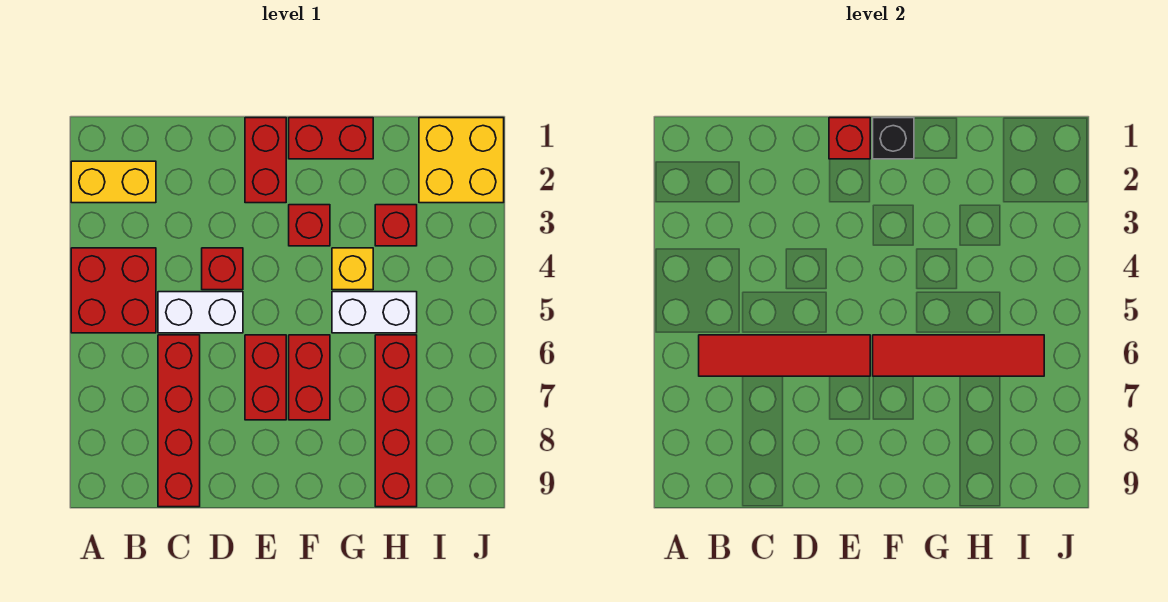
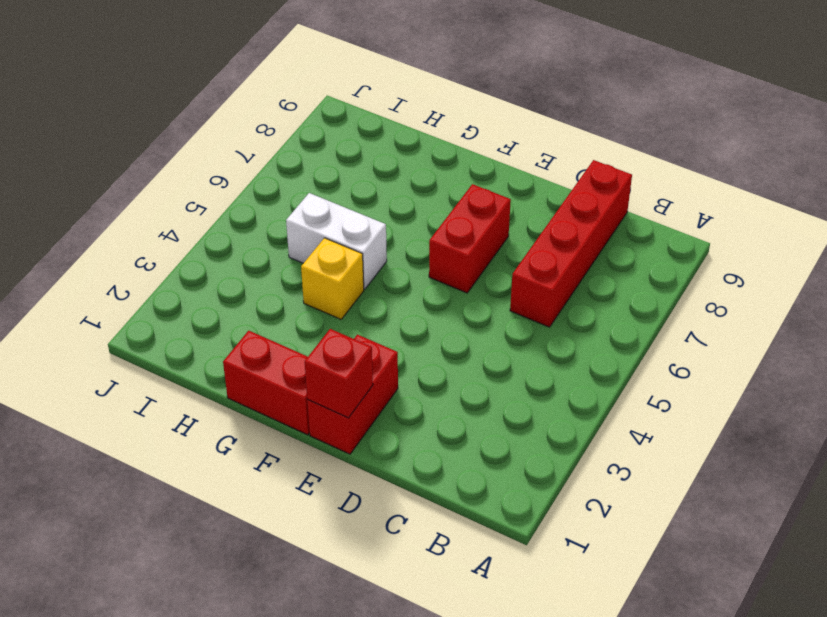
none -> yellow 1x2 brick [71,161,156,203]
none -> red 2x2 brick [71,248,156,333]
none -> white 1x2 brick [158,292,243,333]

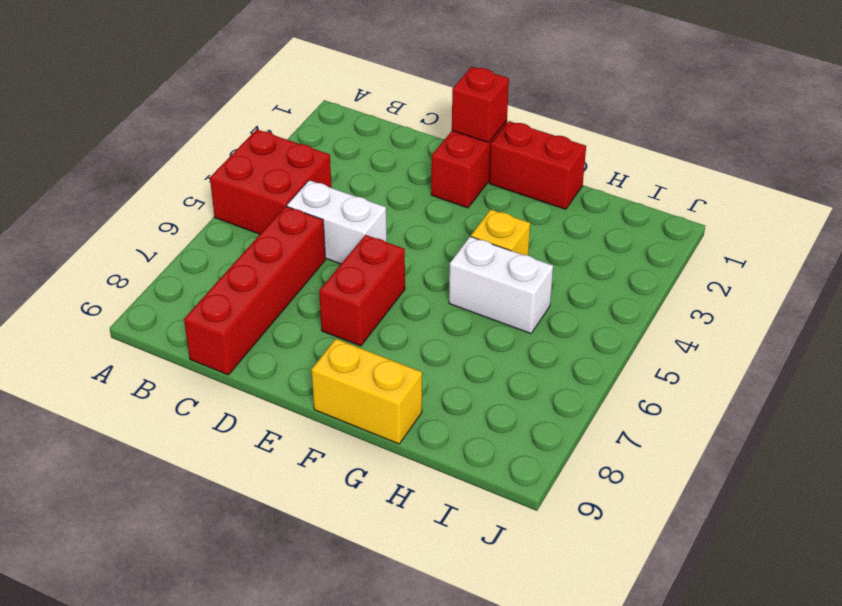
yellow 1x2 brick [311,339,422,444] -> yellow 1x2 brick moved to [71,161,156,203]
none -> red 1x1 brick [202,248,243,290]
none -> red 1x1 brick [289,205,330,246]
none -> red 1x2 brick [289,335,330,420]

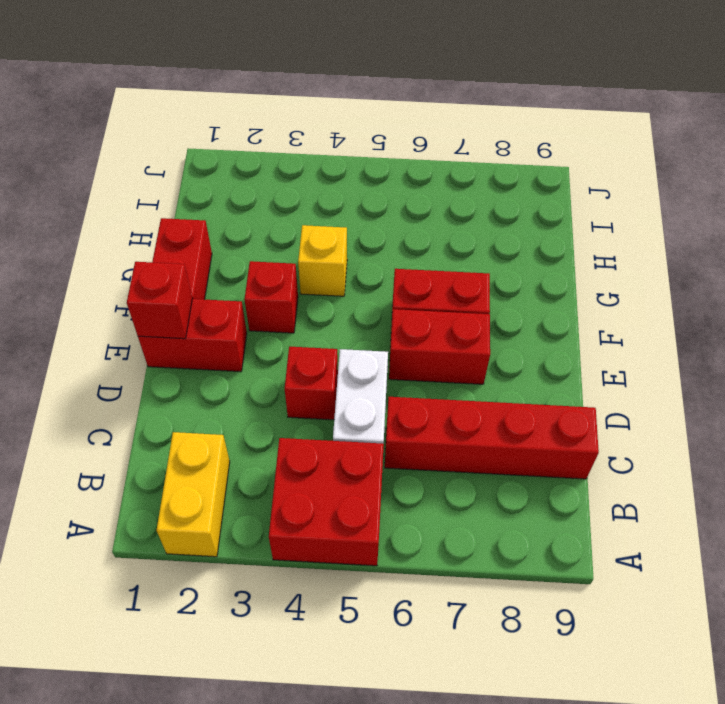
none -> white 1x2 brick [332,292,417,333]
none -> red 1x1 brick [375,205,417,246]
none -> red 1x4 brick [375,335,417,507]

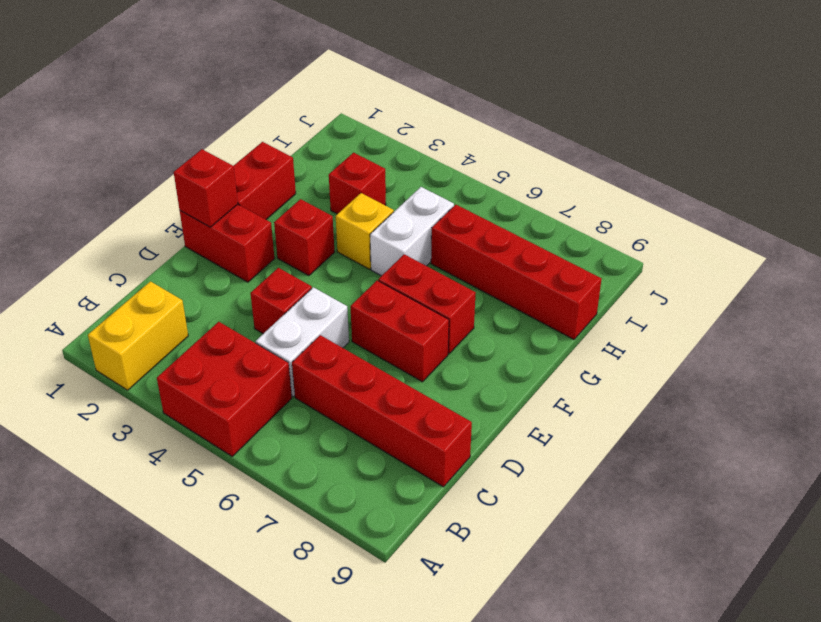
none -> yellow 2x2 brick [419,118,504,203]
none -> red 1x4 tile [699,335,870,376]
none -> black 1x1 brick [873,118,914,159]

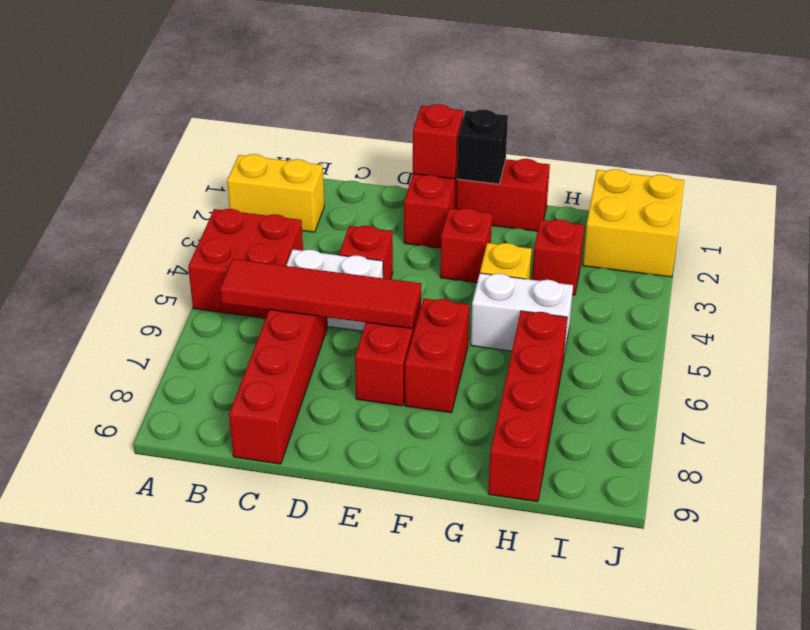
none -> red 1x4 tile [873,335,1044,376]

